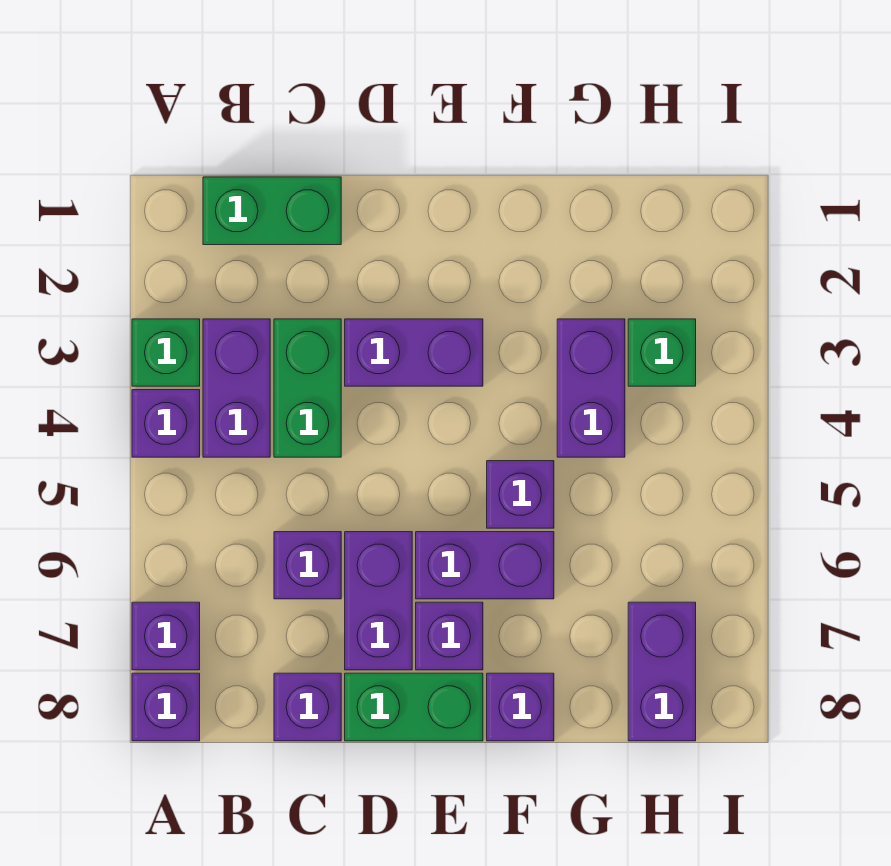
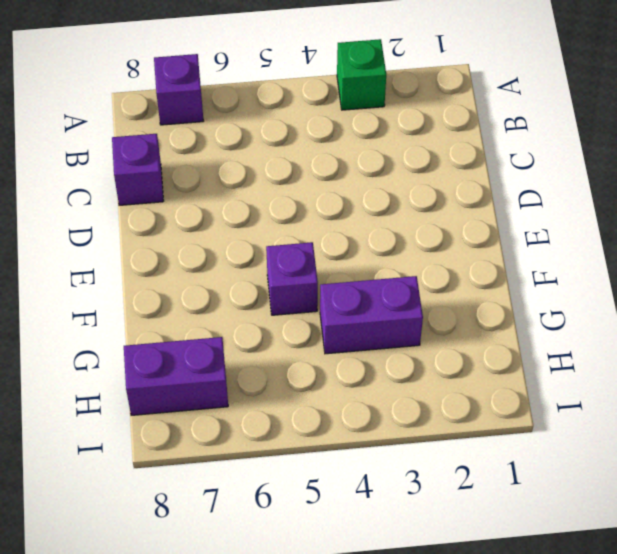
none -> purple 1x1 brick [132,390,200,457]
none -> purple 1x1 brick [132,673,200,741]
none -> green 1x2 brick [203,177,341,245]

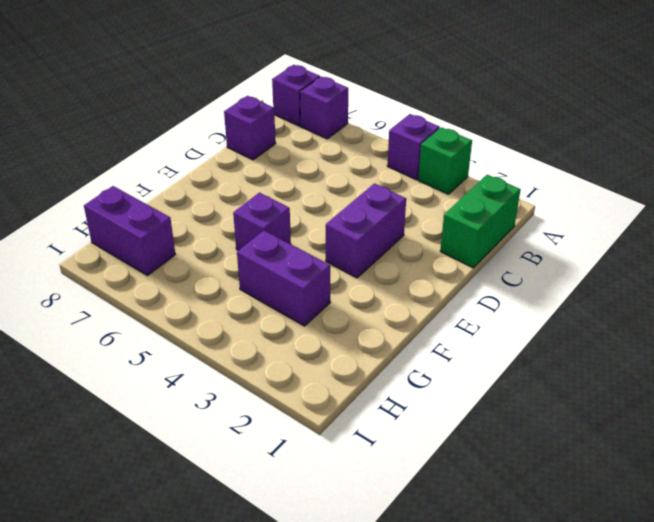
none -> purple 1x2 brick [203,319,270,457]
none -> green 1x2 brick [274,319,341,457]
none -> purple 1x1 brick [274,532,341,599]

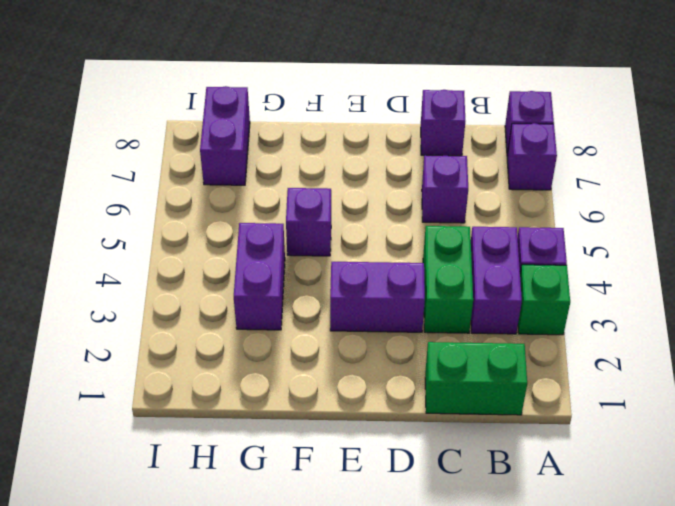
none -> purple 1x2 brick [345,532,412,670]
none -> green 1x2 brick [345,673,483,741]
none -> purple 1x2 brick [416,532,554,599]

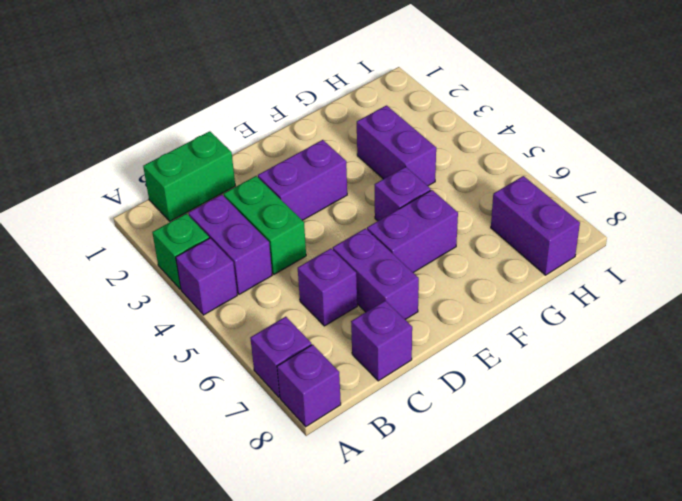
none -> green 1x2 brick [345,673,483,741]
none -> purple 1x1 brick [416,602,483,670]
none -> purple 1x1 brick [487,673,554,741]

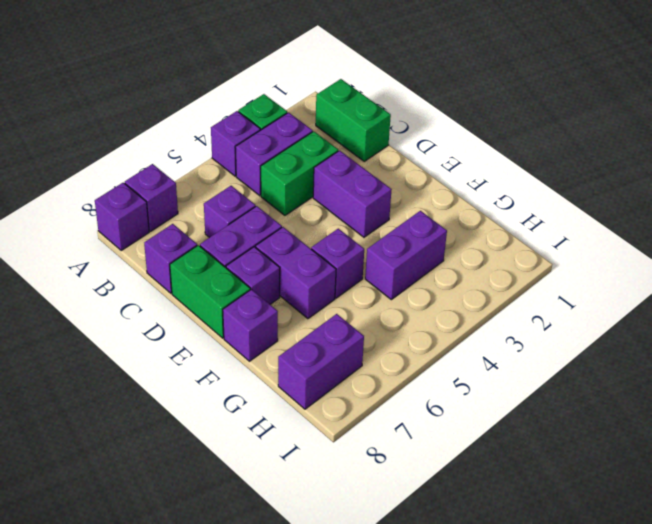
none -> green 1x1 brick [628,319,696,386]

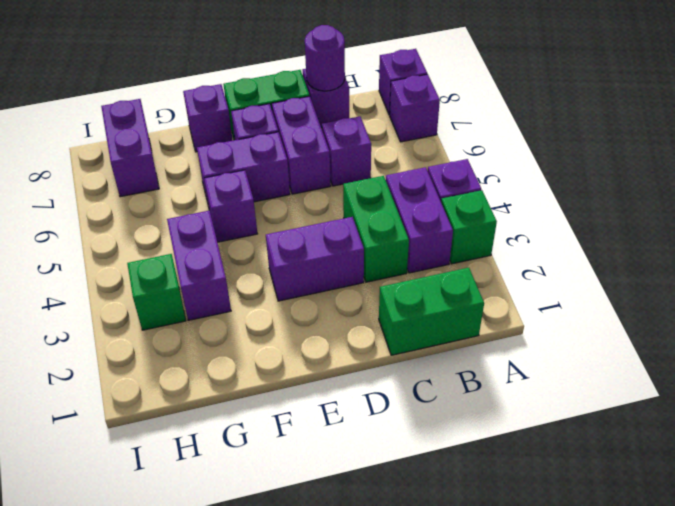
purple 1x1 round brick [305,25,345,91] -> none

